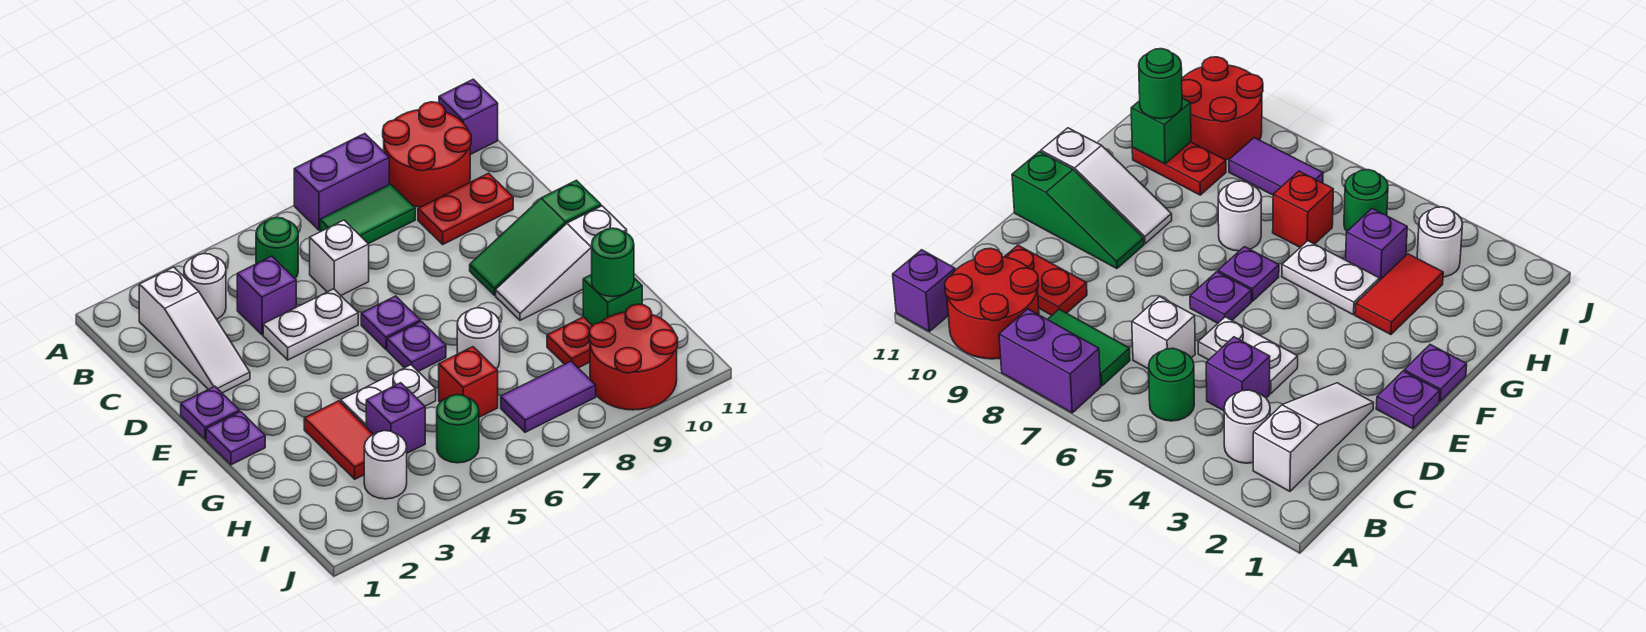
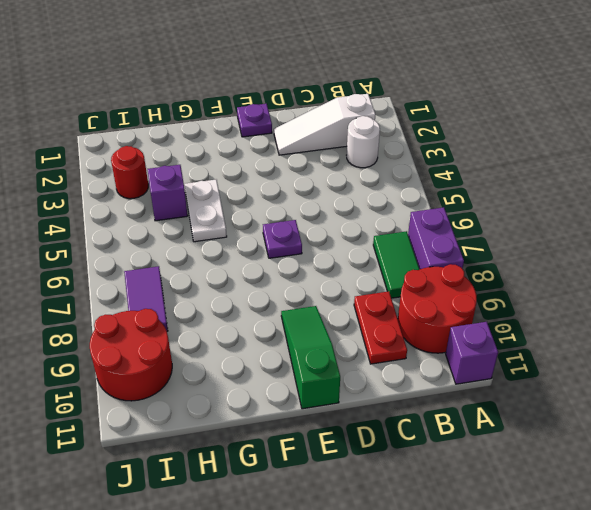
red 1x1 round brick [111,146,148,199] -> white 1x1 round brick [364,431,407,499]
none -> green 1x1 round brick [256,217,298,278]
none -> purple 1x1 brick [237,256,296,335]
none -> white 1x1 brick [310,220,369,295]

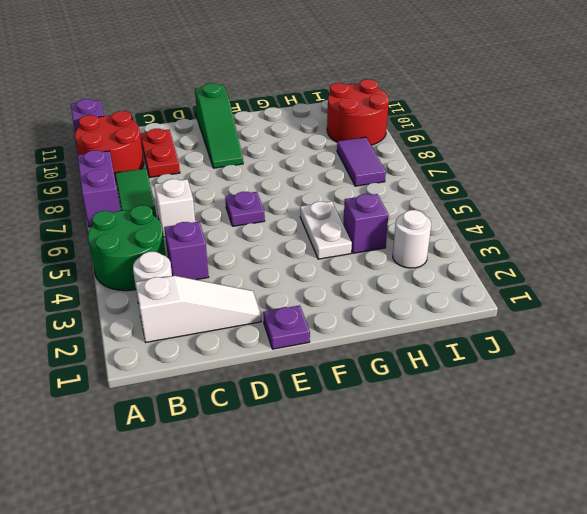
green 2x2 round brick [88,205,166,291] -> green 1x1 round brick [256,217,298,278]
none -> white 1x2 plate [263,289,358,360]
none -> purple 1x1 plate [206,412,265,465]
none -> purple 1x1 plate [387,321,446,371]

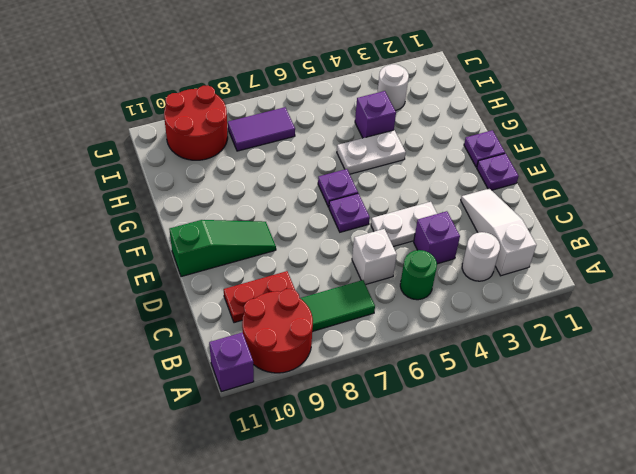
none -> purple 1x2 brick [294,134,389,230]
none -> white 1x3 slope [496,206,627,320]
none -> red 1x2 tile [304,401,373,479]

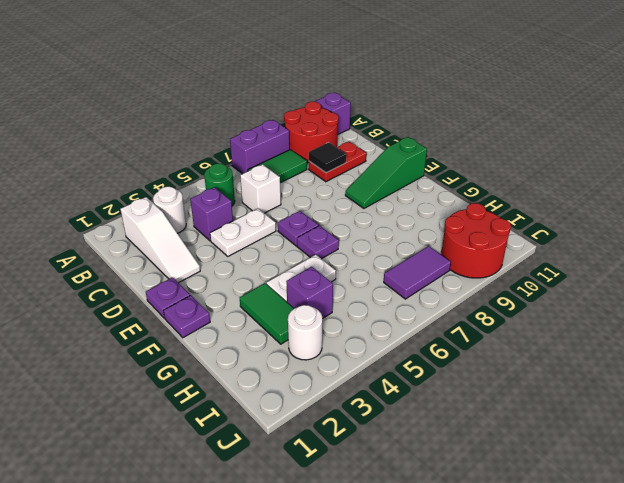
black 1x1 tile [309,142,346,173] -> none
green 1x2 tile [240,283,294,344] -> red 1x2 tile [304,401,373,479]
none -> white 1x3 slope [496,206,627,320]
none -> white 1x1 round brick [457,308,500,369]
none -> red 1x1 brick [439,347,498,417]

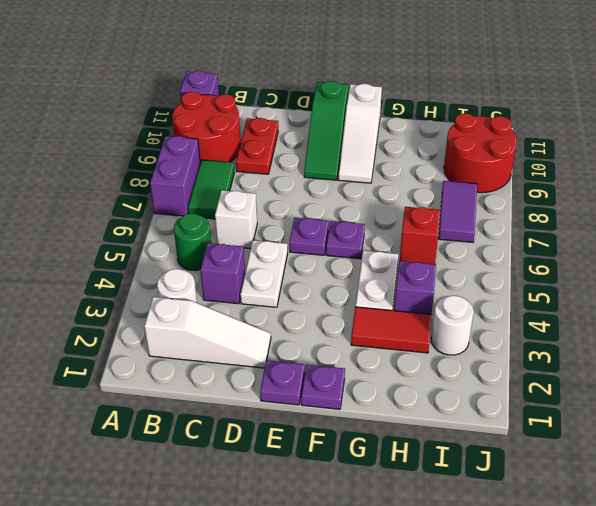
none -> white 1x1 round brick [457,308,500,369]
none -> red 1x2 plate [547,317,592,368]
none -> green 1x1 round brick [437,394,479,463]

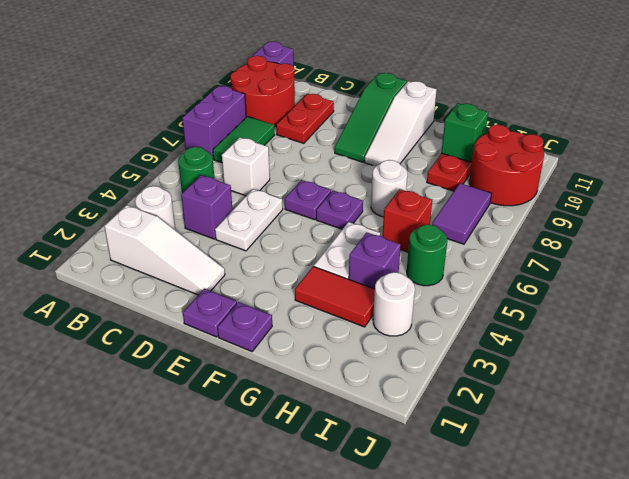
none -> green 1x1 round brick [592,228,634,297]

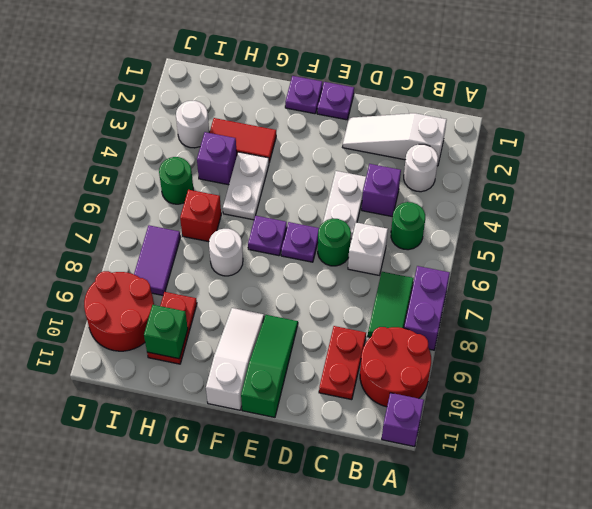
green 1x1 round brick [318,219,351,266] -> green 1x1 round brick moved to [592,228,634,297]

